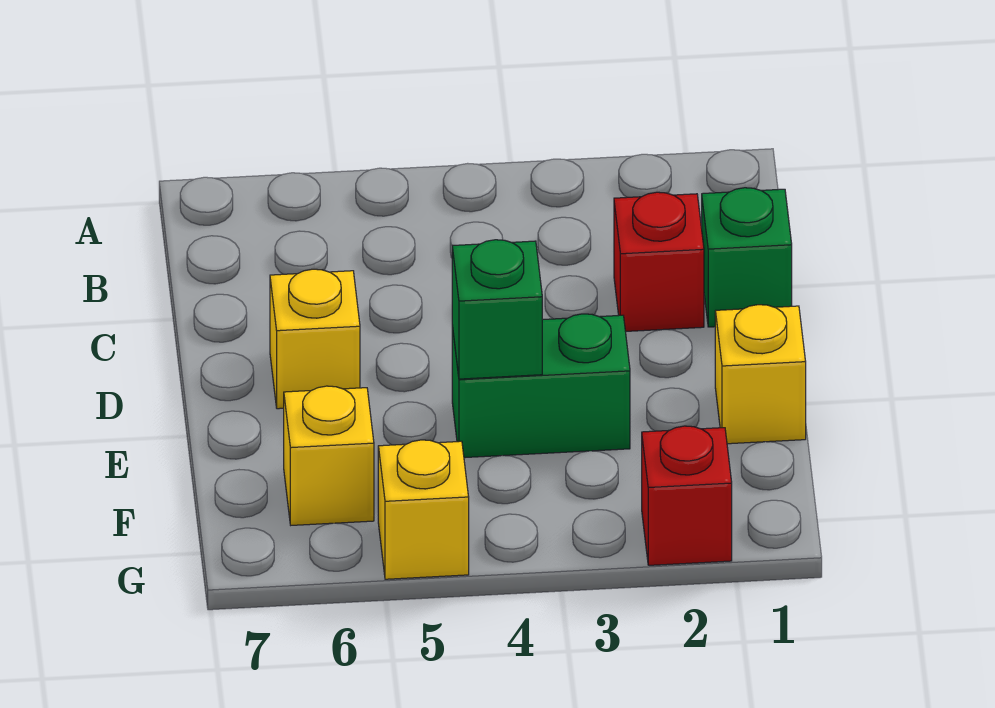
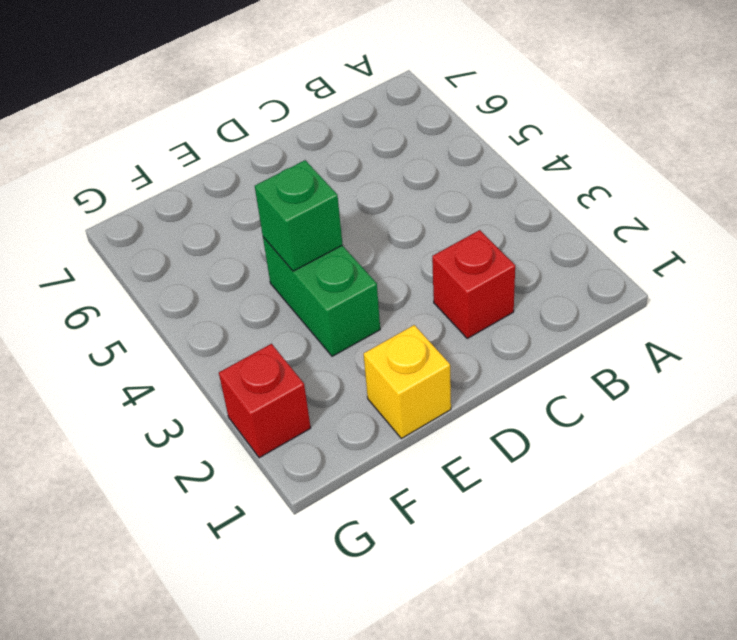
none -> green 1x1 brick [702,188,792,327]
none -> yellow 1x1 brick [270,269,360,409]

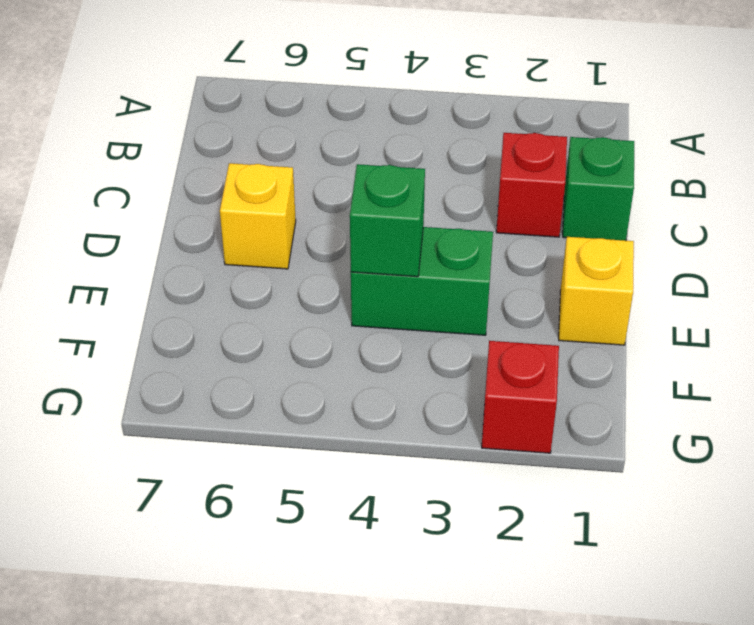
none -> yellow 1x1 brick [284,386,374,525]
none -> yellow 1x1 brick [378,440,469,579]

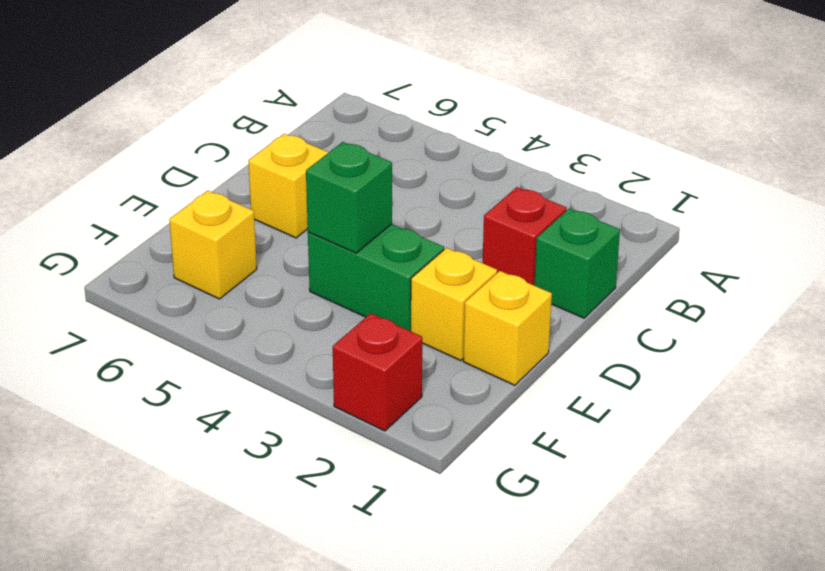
yellow 1x1 brick [411,248,497,361] -> yellow 1x1 brick moved to [378,440,469,579]

